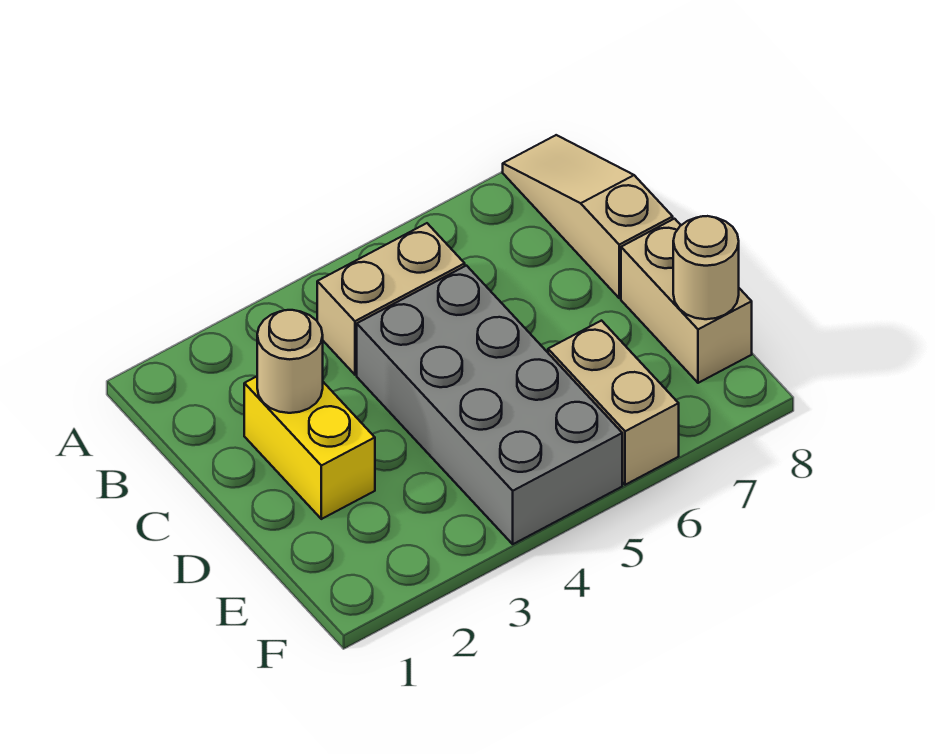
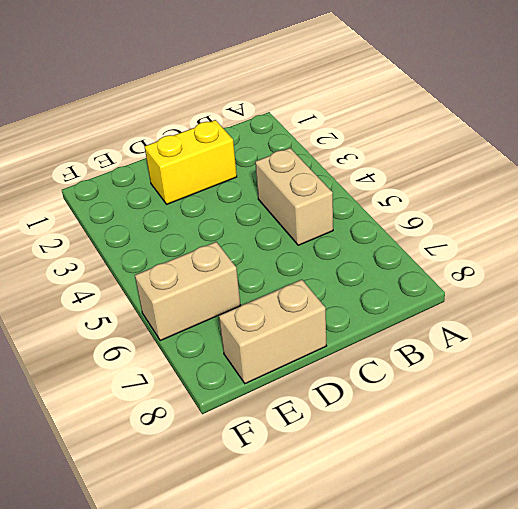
none -> tan 1x3 slope [503,135,673,298]
none -> grey 2x4 brick [357,266,622,544]

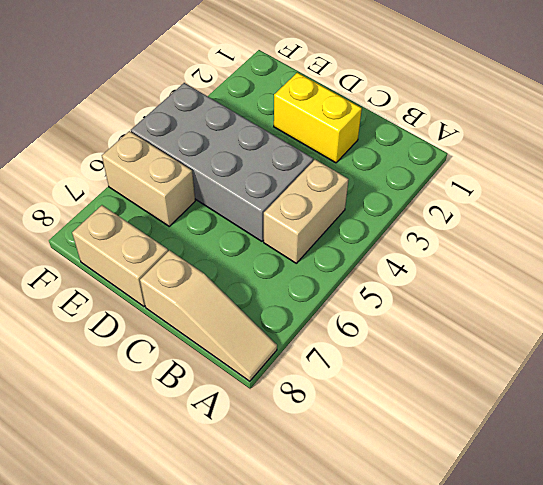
none -> tan 1x1 round brick [257,310,323,413]
none -> tan 1x1 round brick [673,216,739,319]

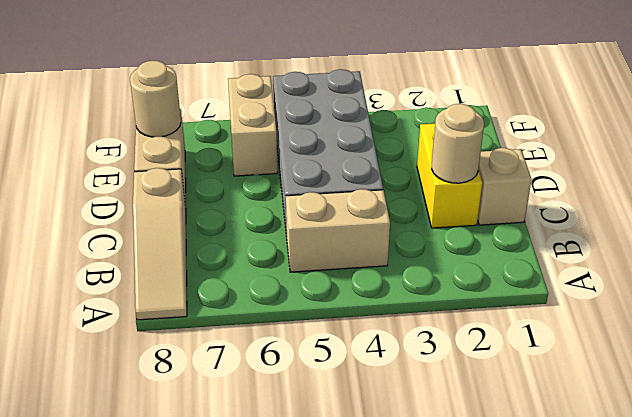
tan 1x1 brick [478,148,532,225] -> none

